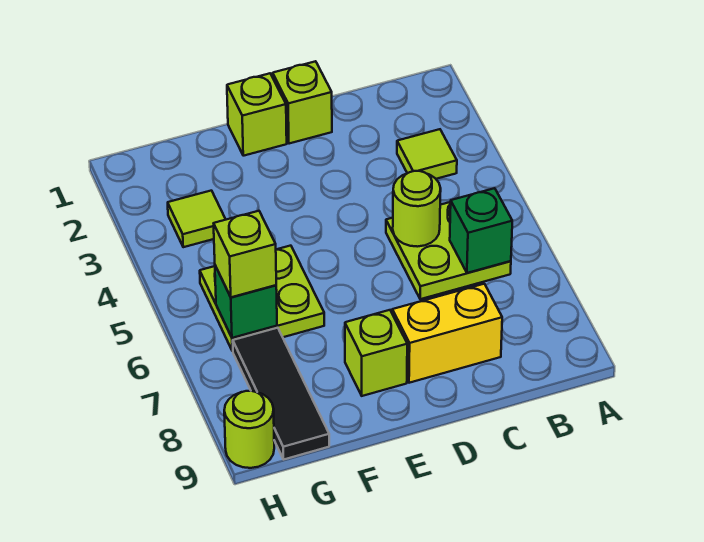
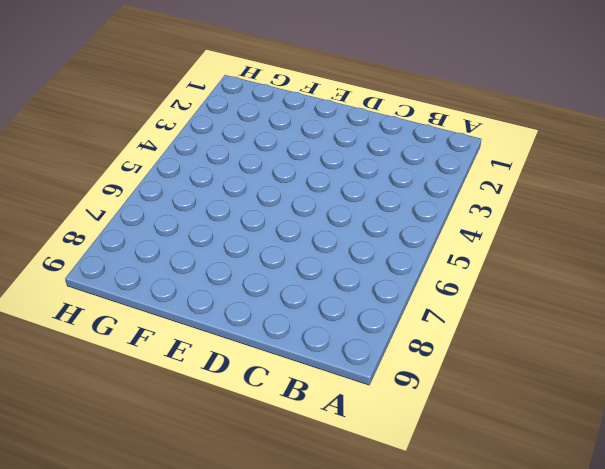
none -> lime 1x1 tile [397,129,457,179]
none -> lime 2x2 plate [386,202,511,299]
none -> yellow 1x2 brick [392,284,502,383]

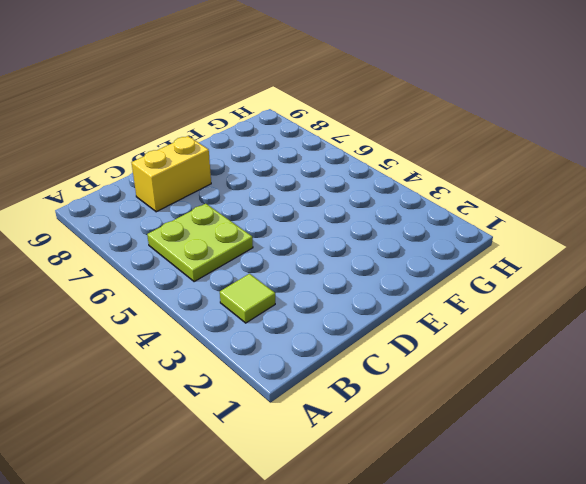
none -> lime 1x1 brick [273,61,332,144]
none -> lime 1x1 brick [227,73,287,156]
none -> lime 1x1 brick [345,310,407,396]

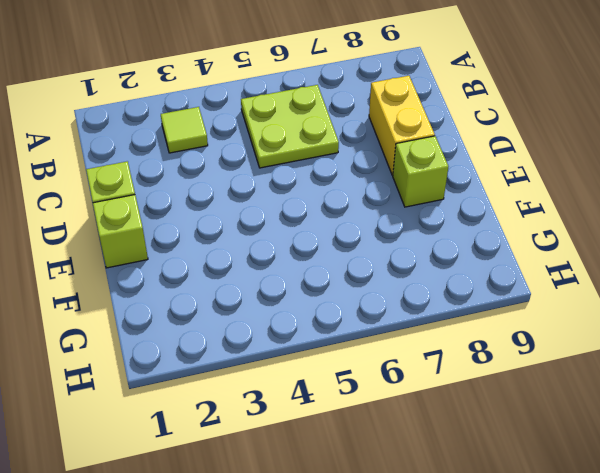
none -> lime 2x2 plate [200,246,324,351]
none -> lime 1x1 tile [168,191,226,247]
none -> black 1x3 tile [233,328,329,459]

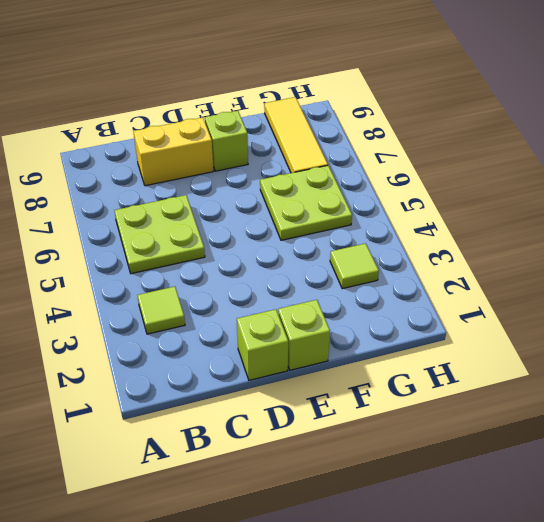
yellow 1x3 tile [264,97,328,173] -> black 1x3 tile [233,328,329,459]
none -> lime 1x1 round brick [224,391,274,468]
none -> green 1x1 brick [450,188,512,273]
none -> lime 1x1 round brick [393,171,441,247]

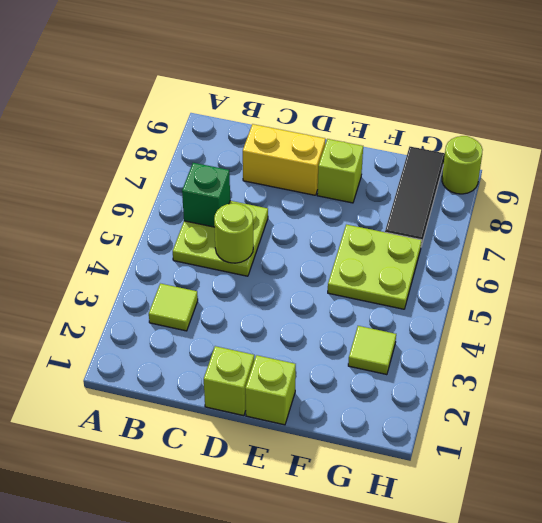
none -> green 1x1 brick [215,266,277,338]
none -> lime 1x1 brick [214,211,276,297]

